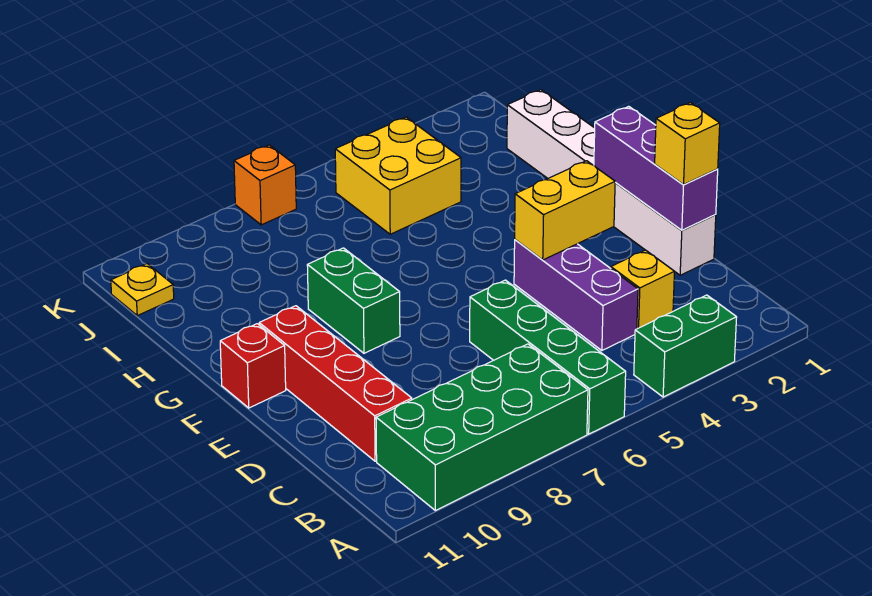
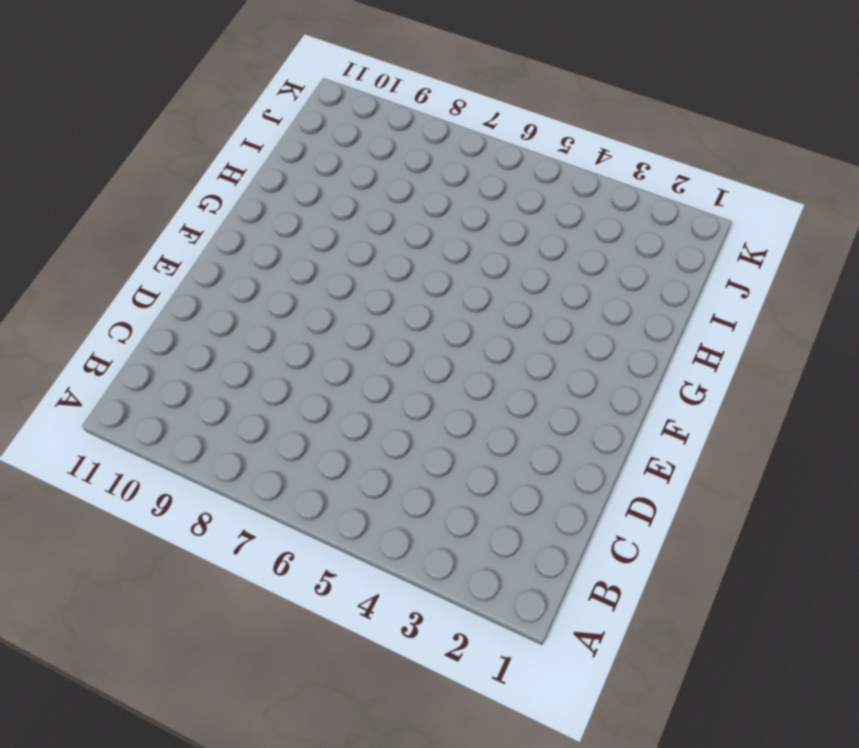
none -> green 1x2 brick [634,295,737,397]
none -> green 1x4 brick [470,280,626,434]
none -> green 2x4 brick [376,344,588,511]

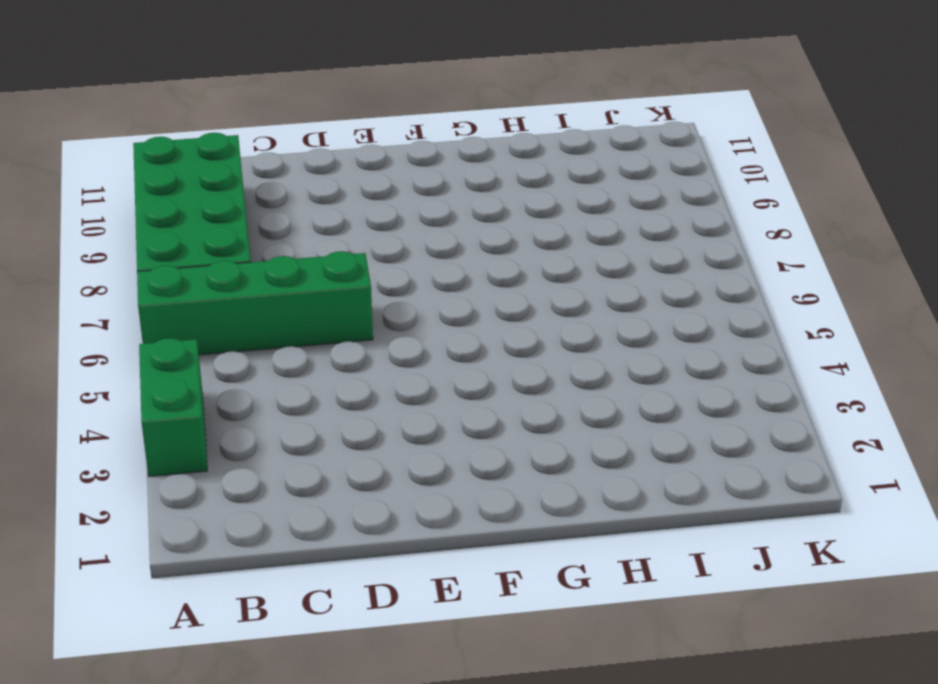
none -> yellow 1x1 brick [611,250,675,329]
none -> purple 1x3 brick [514,240,638,350]
none -> red 1x4 brick [259,306,412,461]

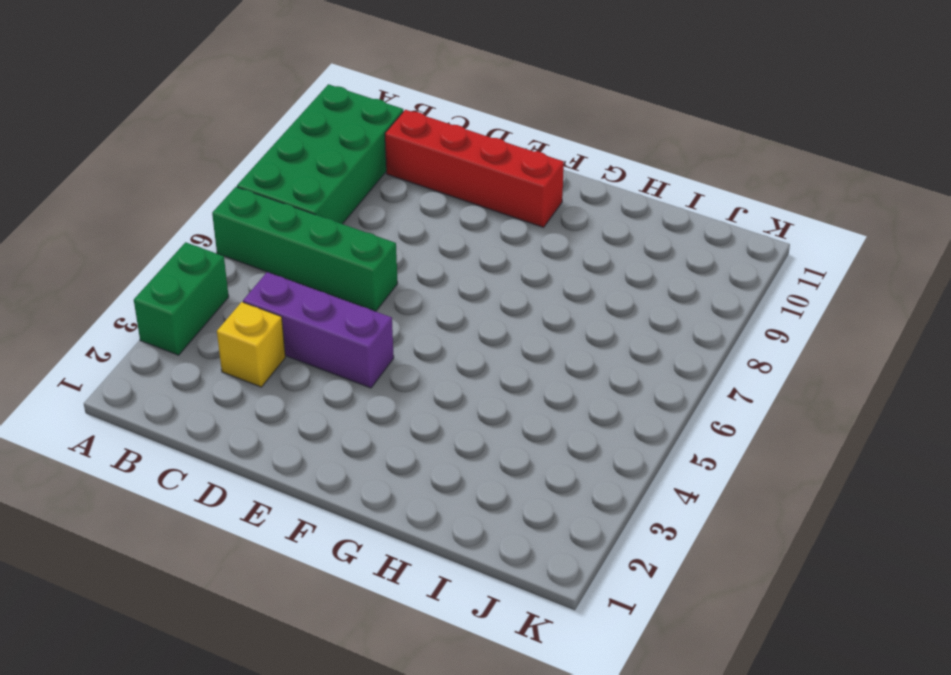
none -> white 1x6 brick [507,90,716,275]
none -> green 1x2 brick [307,248,400,353]
none -> red 1x1 brick [220,324,286,408]

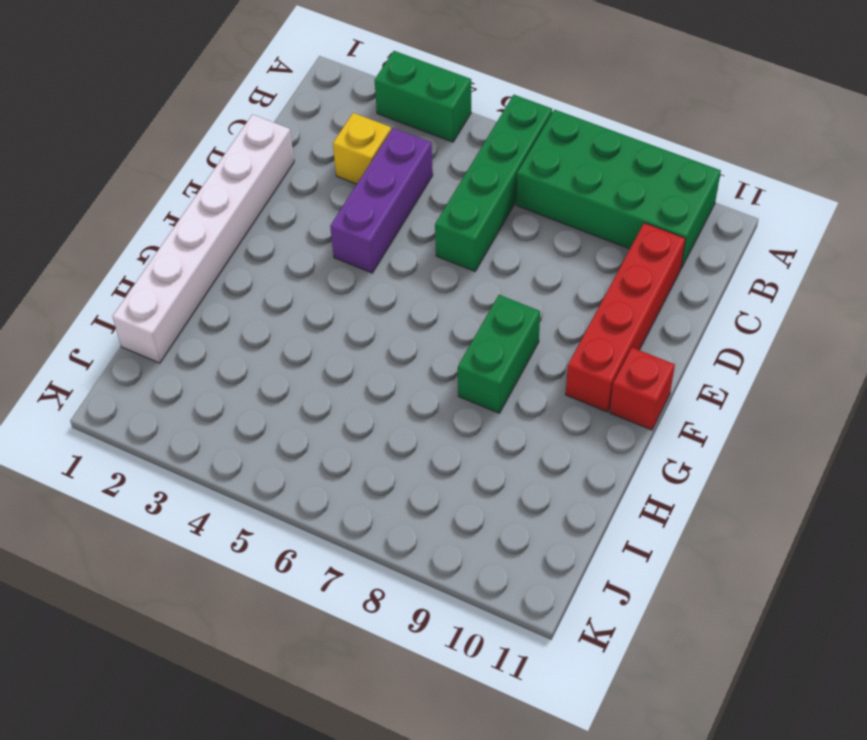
none -> yellow 2x2 brick [335,117,461,234]
none -> yellow 1x1 plate [111,264,174,316]
none -> orange 1x1 brick [234,145,296,225]

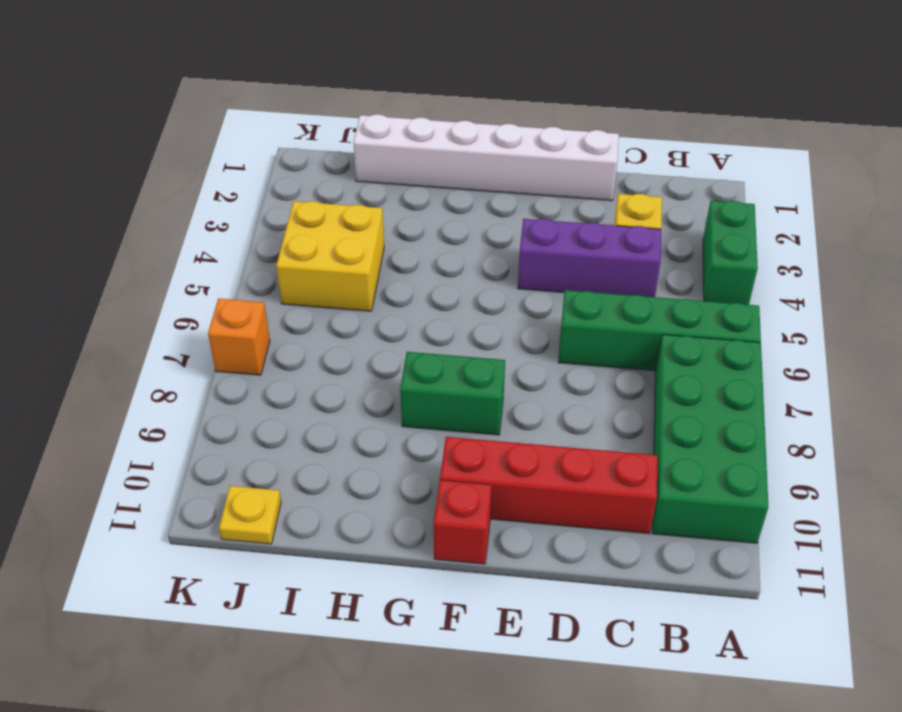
none -> purple 1x3 brick [594,106,718,230]
none -> yellow 1x2 brick [515,161,615,260]
none -> yellow 1x1 brick [655,103,720,185]

